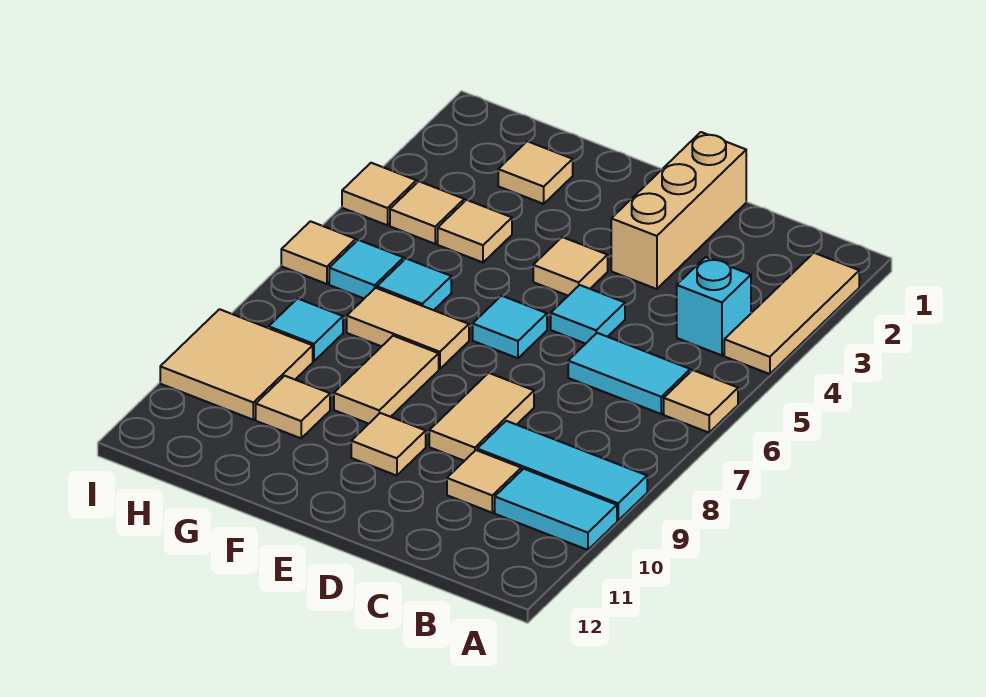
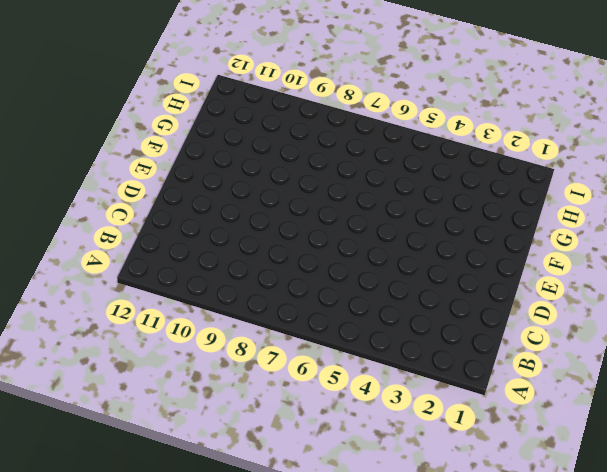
none -> tan 1x3 tile [724,253,859,374]
none -> tan 1x1 tile [664,370,738,433]
none -> cyan 1x3 tile [477,421,647,520]

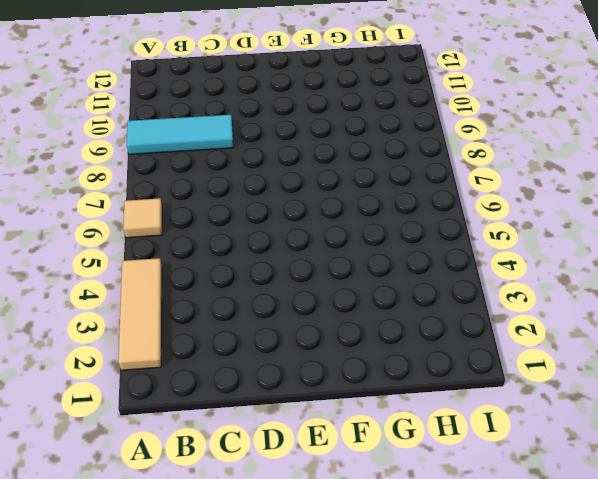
none -> cyan 1x2 tile [495,469,617,550]
none -> cyan 1x1 brick [677,257,751,355]
none -> cyan 1x2 tile [568,333,690,414]

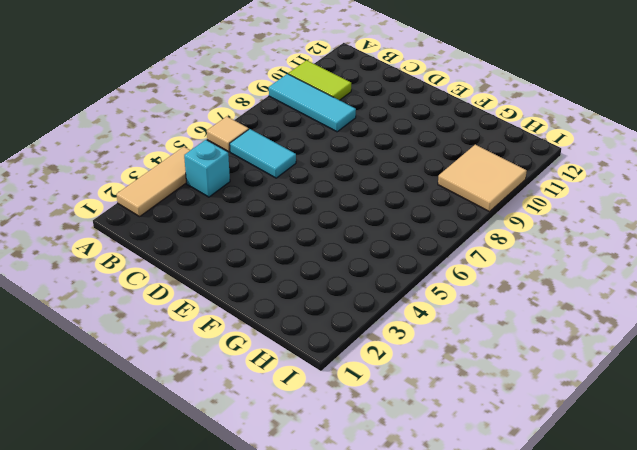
lime 1x2 tile [288,60,351,100] -> cyan 1x2 tile [495,469,617,550]
none -> tan 1x1 tile [447,450,521,513]
none -> tan 1x3 brick [611,132,746,289]
none -> cyan 1x1 tile [551,285,625,344]

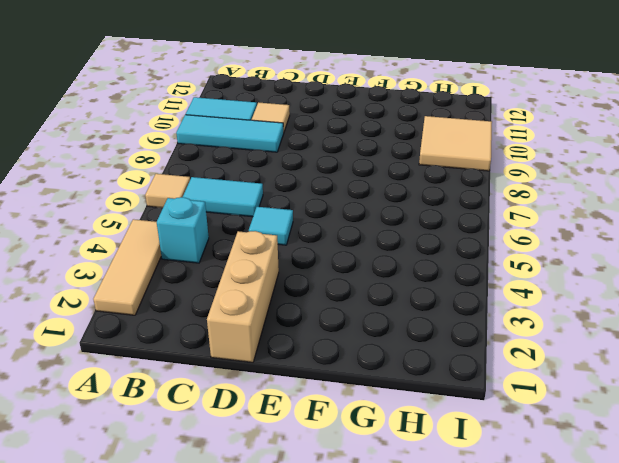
none -> tan 1x2 tile [429,373,534,461]
none -> tan 1x1 tile [533,237,608,296]
none -> cyan 1x1 tile [473,296,547,358]

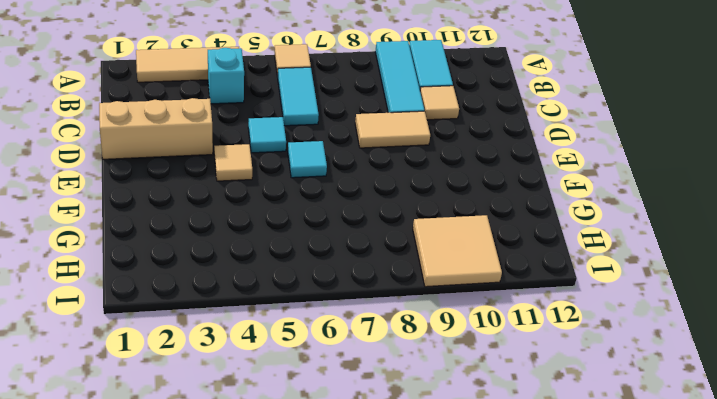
none -> tan 1x1 tile [351,413,426,476]
none -> tan 1x2 tile [347,288,469,369]
none -> tan 1x2 tile [334,336,439,424]

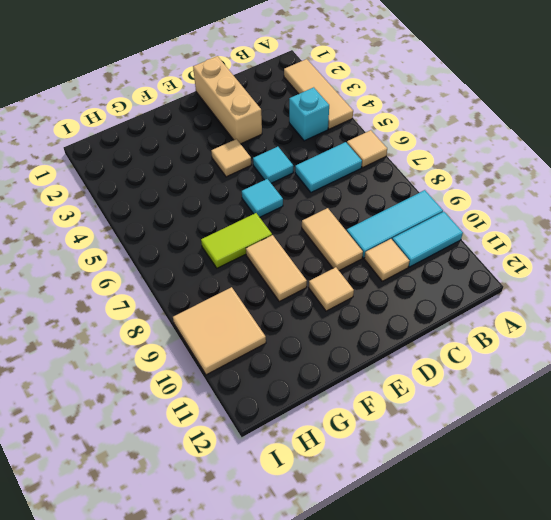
lime 1x2 tile [201,213,272,268] -> tan 1x2 tile [347,288,469,369]
none -> tan 1x1 tile [498,141,573,204]
none -> tan 1x1 tile [438,200,512,262]
none -> cyan 1x1 tile [377,259,451,310]

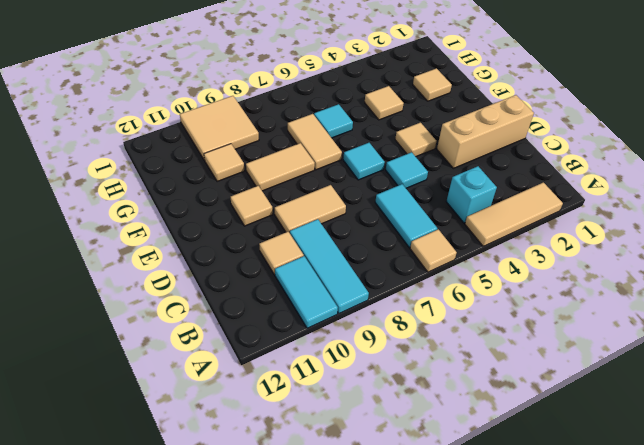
none -> tan 1x1 tile [390,181,464,244]
none -> cyan 1x1 tile [329,240,404,298]
none -> cyan 1x1 tile [269,299,343,361]

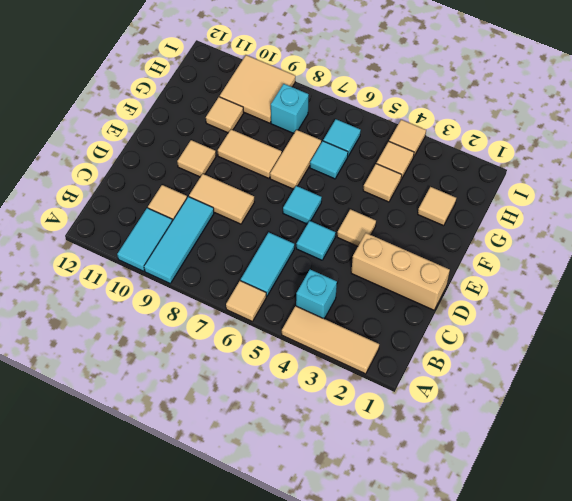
cyan 1x1 brick [271,84,309,133] -> cyan 1x1 tile [269,299,343,361]
none -> tan 1x1 tile [281,221,356,284]

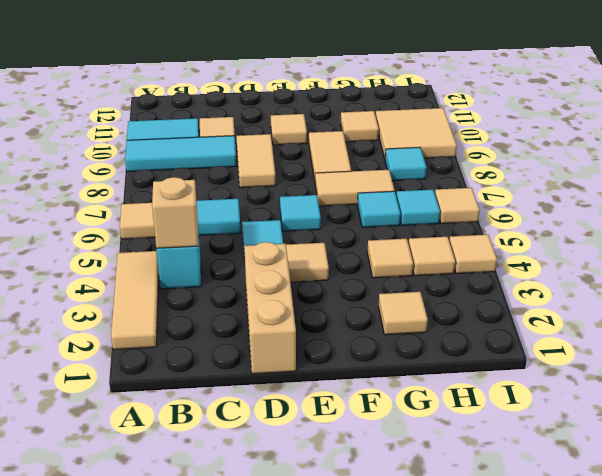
tan 1x1 brick [152,177,198,248] -> none

